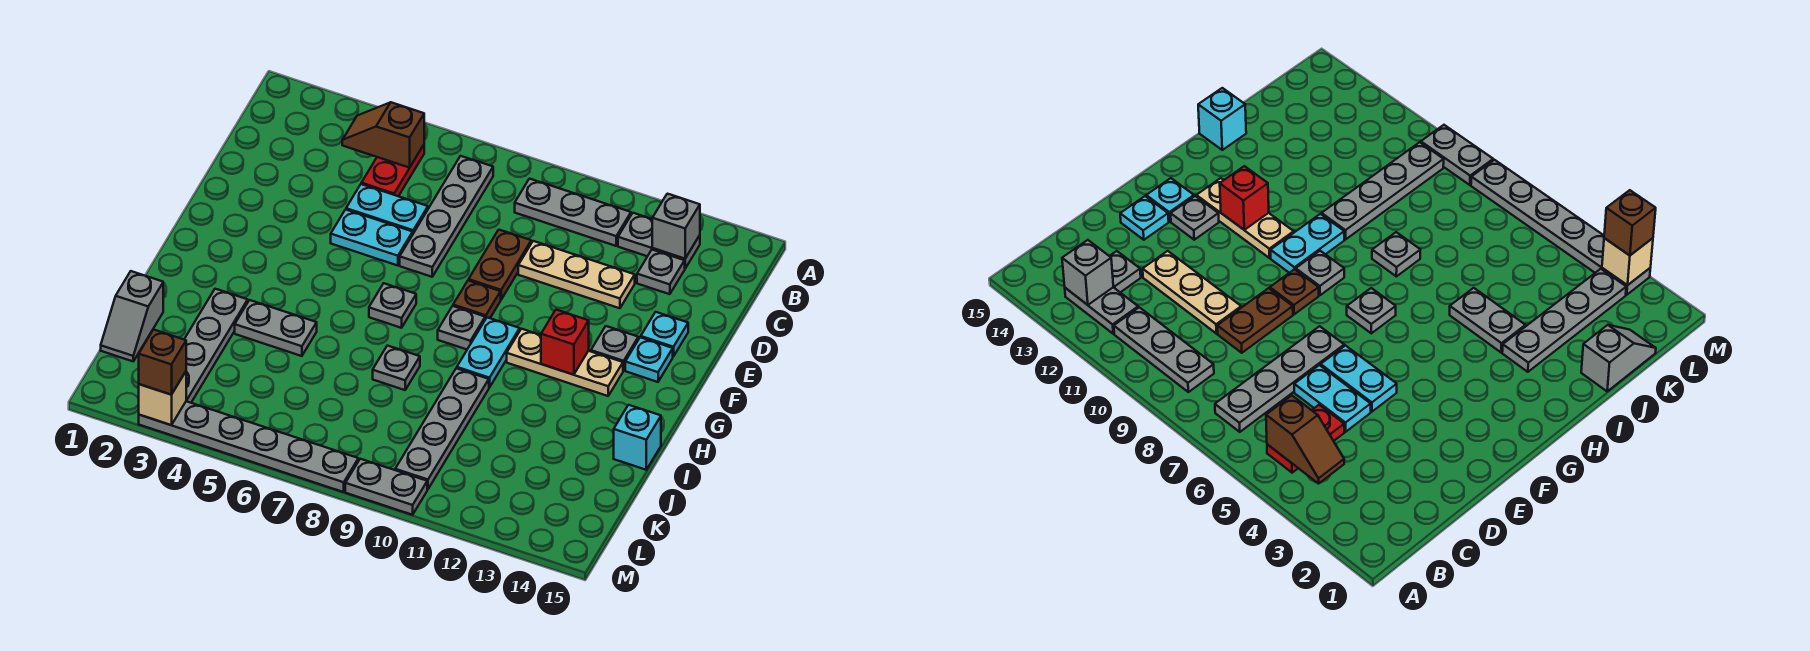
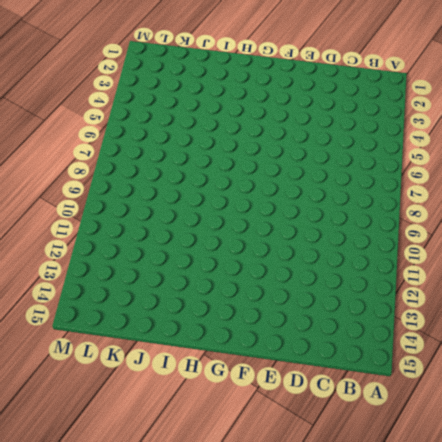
none -> red 1x2 plate [361,145,424,196]
none -> grey 1x4 plate [400,156,493,277]
none -> grey 1x3 plate [515,179,631,246]
none -> grey 1x2 plate [618,213,700,268]

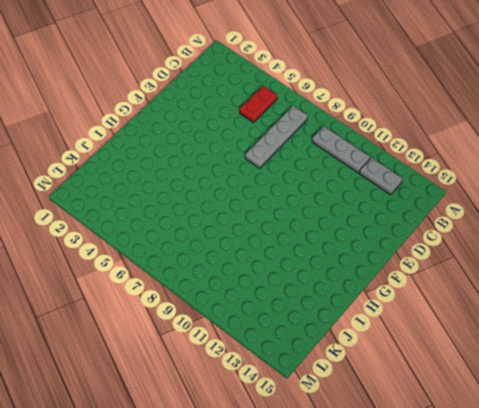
none -> grey 1x1 plate [637,250,685,294]
none -> cyan 1x2 plate [346,184,428,233]
none -> brown 1x2 plate [469,230,531,299]
none -> tan 1x3 plate [518,241,635,308]

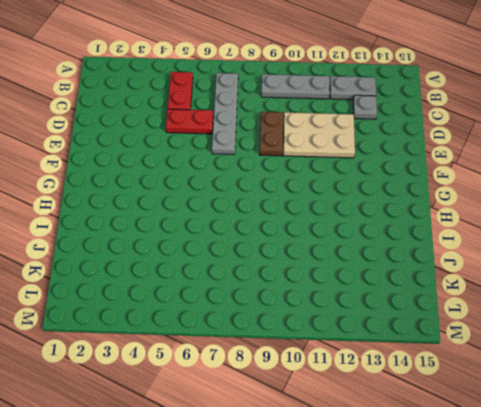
red 1x2 plate [166,109,213,134] -> cyan 1x2 plate [346,184,428,233]
tan 2x3 plate [284,112,355,158] -> tan 1x3 plate [518,241,635,308]
none -> cyan 1x2 plate [331,210,413,266]
none -> cyan 1x1 plate [641,312,688,357]
none -> brown 1x1 plate [453,280,501,319]
none -> grey 1x1 plate [591,326,638,371]

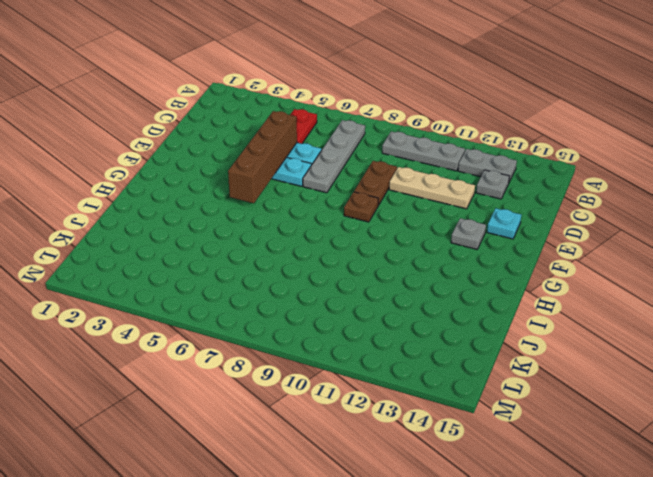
brown 1x4 brick [228,111,297,203] -> none
none -> cyan 1x1 plate [625,337,673,382]
none -> grey 1x1 plate [369,283,416,328]
none -> grey 1x1 plate [438,306,485,349]
none -> cyan 1x2 plate [457,317,520,387]

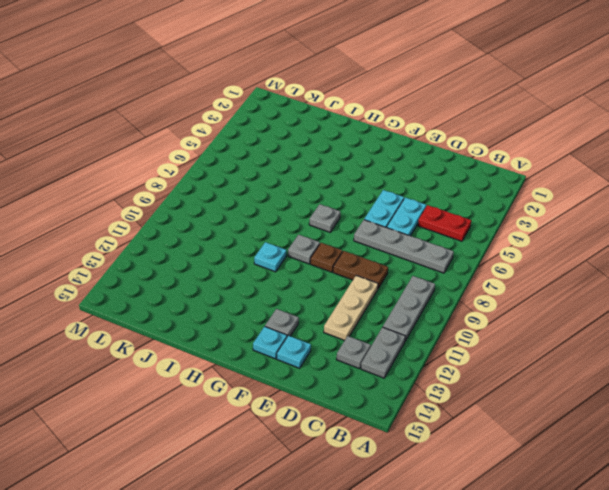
cyan 1x1 plate [254,242,286,272] -> cyan 1x2 plate [457,317,520,387]
none -> tan 1x3 plate [507,329,623,396]
none -> grey 1x4 plate [184,289,248,403]
none -> grey 1x2 plate [235,300,317,356]
none -> grey 1x1 plate [373,346,420,390]

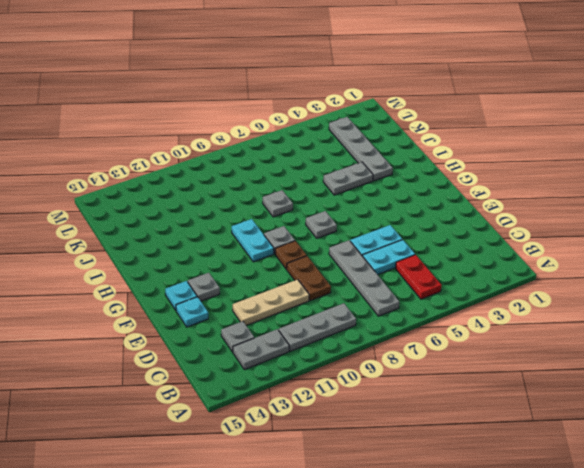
none -> tan 1x3 plate [507,329,623,396]
none -> grey 1x4 plate [395,368,489,489]
none -> cyan 1x1 brick [614,405,661,470]
none -> grey 1x2 slope [101,271,163,361]

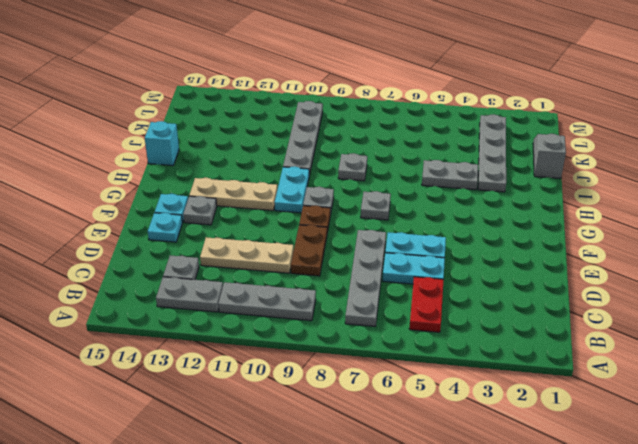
none -> grey 1x6 plate [139,401,358,492]
none -> grey 1x2 plate [345,459,427,515]
none -> brown 1x2 slope [342,102,424,168]
none -> grey 1x1 brick [652,194,700,259]

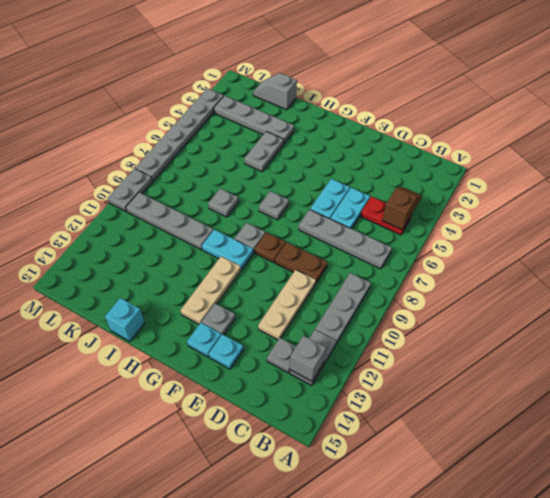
none -> red 1x1 brick [541,310,589,375]
none -> tan 1x1 brick [139,372,186,425]
none -> brown 1x1 brick [139,330,186,395]

